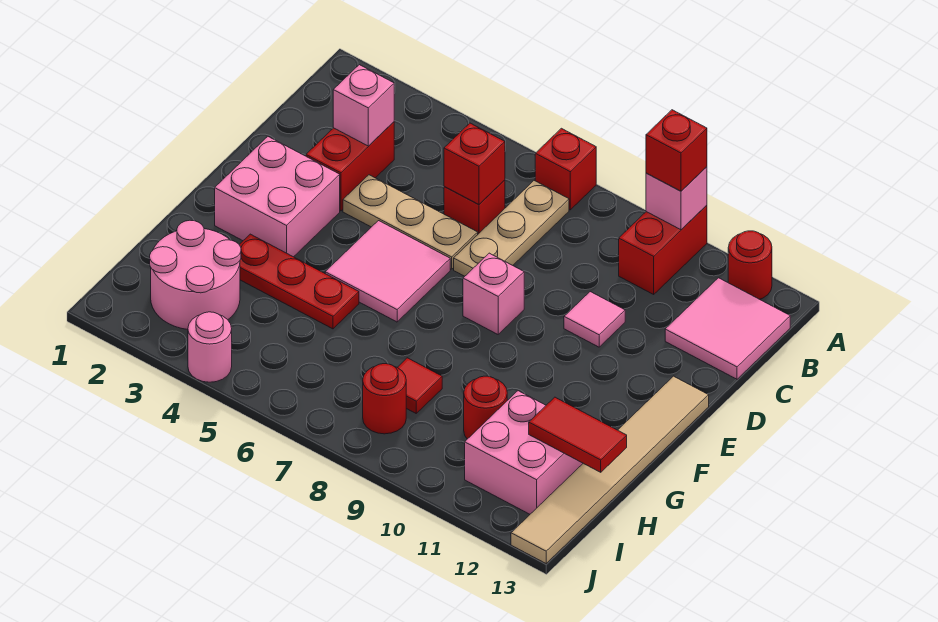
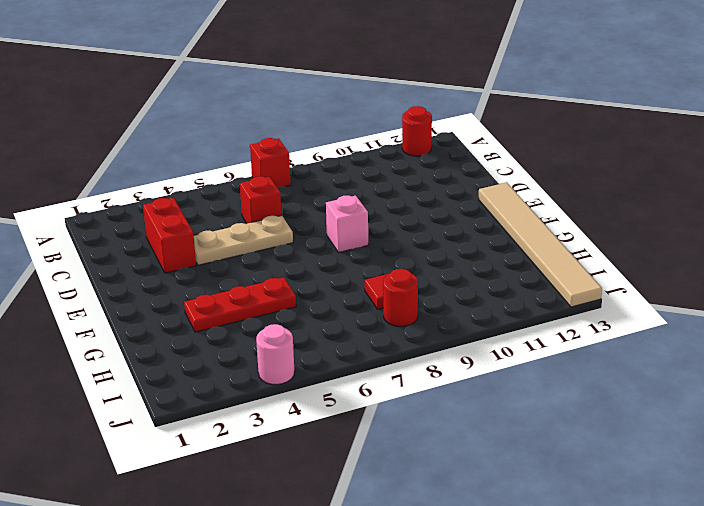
none -> red 1x2 brick [619,205,707,294]
none -> tan 1x3 plate [454,181,569,276]
none -> pink 2x2 tile [665,278,790,379]

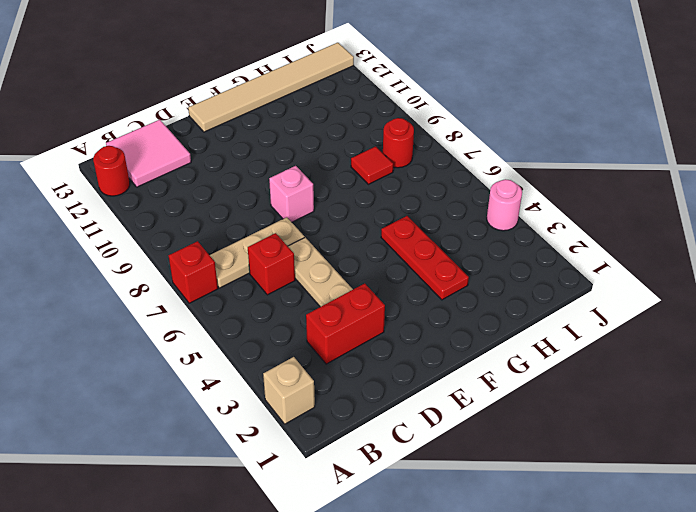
tan 1x1 brick [263,357,315,424] -> none
none -> red 1x2 brick [619,205,707,294]
none -> pink 1x1 tile [564,292,625,347]
none -> pink 2x2 brick [215,137,340,257]

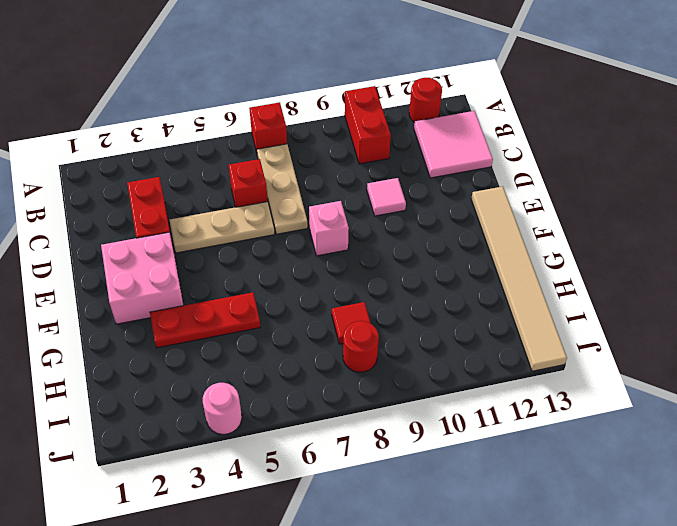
none -> pink 2x2 tile [325,221,450,322]
none -> pink 2x2 round brick [150,220,241,330]
none -> red 1x1 round brick [464,376,507,439]

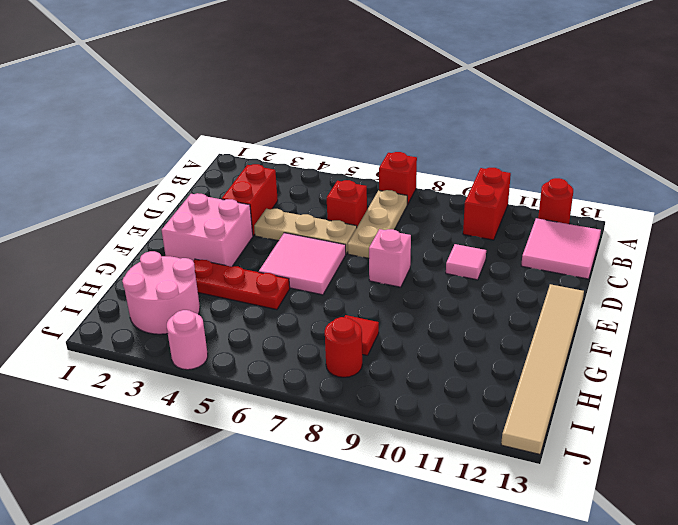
none -> red 1x1 round brick [464,376,507,439]
none -> pink 2x2 brick [465,391,583,514]
none -> pink 1x1 brick [646,167,707,230]

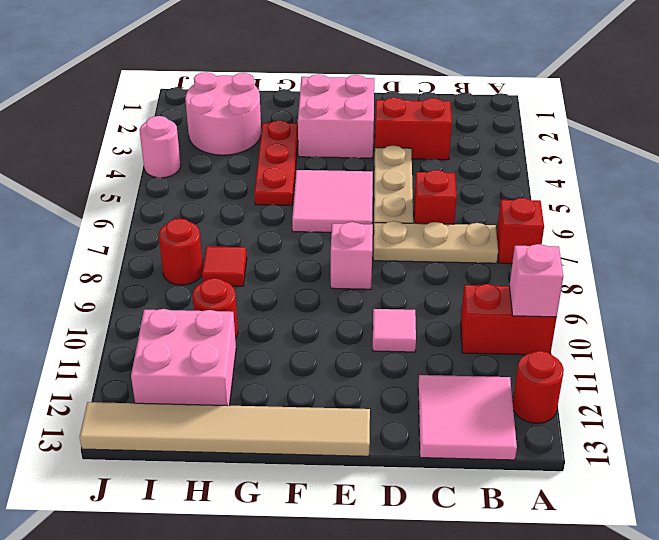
none -> pink 1x1 brick [333,65,394,146]
none -> red 1x1 brick [444,123,505,205]
none -> red 1x2 tile [529,397,627,472]

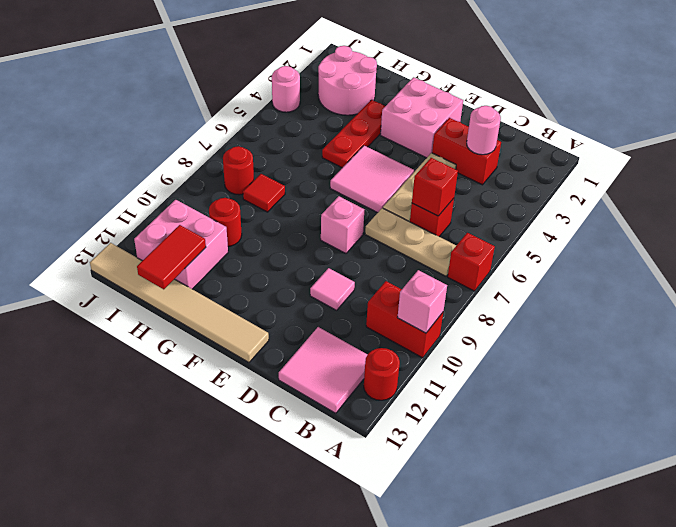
pink 1x1 round brick [467,106,501,155] -> pink 1x1 brick [333,65,394,146]
none -> red 1x1 brick [646,110,707,191]

